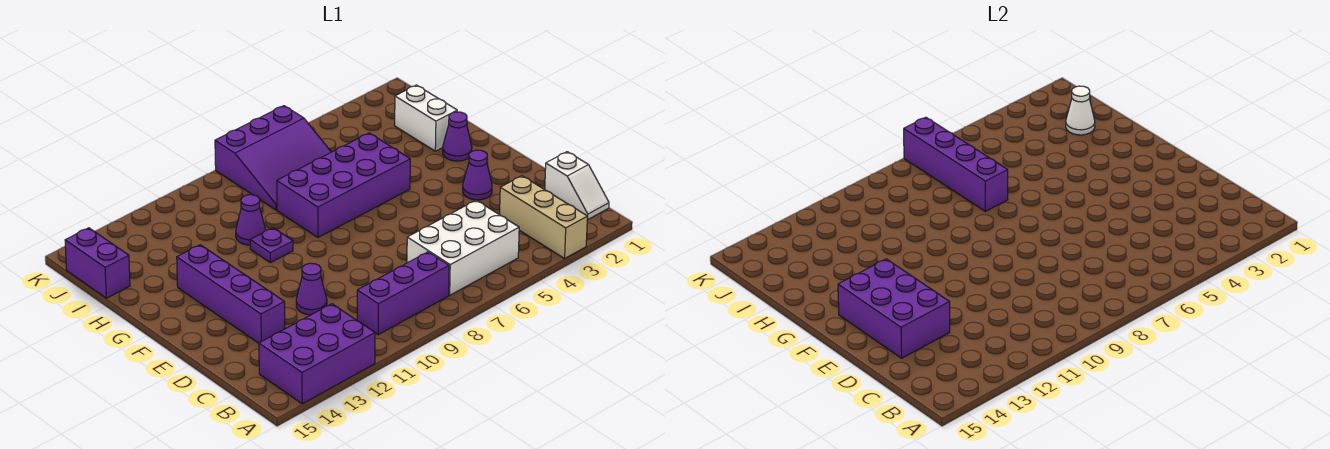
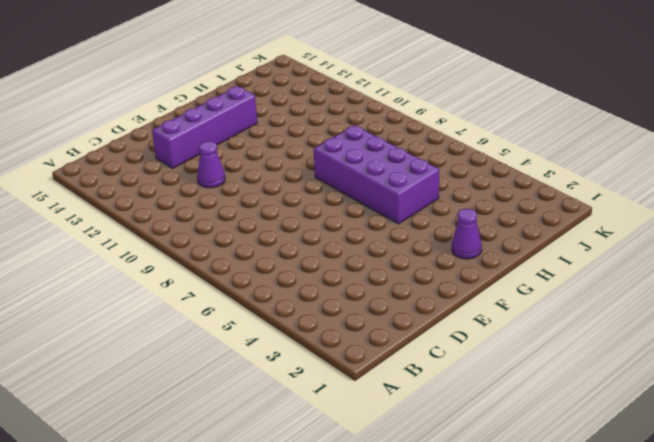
none -> tan 1x3 brick [500,176,588,258]
none -> purple 2x3 brick [259,304,375,404]
none -> white 1x2 slope [545,152,609,220]

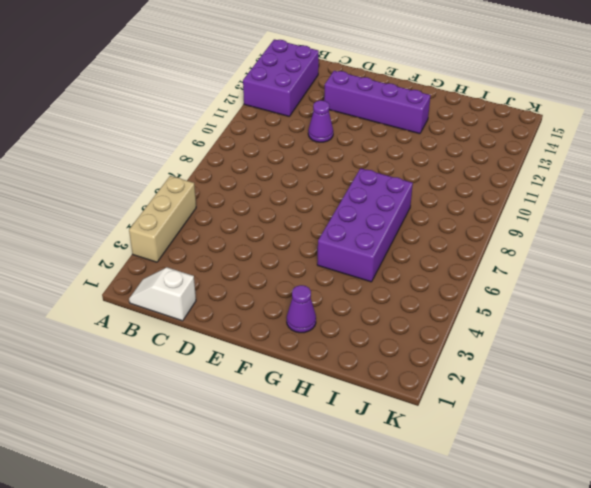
tan 1x3 brick [129,176,196,262] -> tan 1x3 brick turned to [500,176,588,258]
none -> white 2x3 brick [407,200,519,295]
none -> purple 1x3 brick [357,252,449,335]
none -> purple 1x1 cone [463,150,492,200]

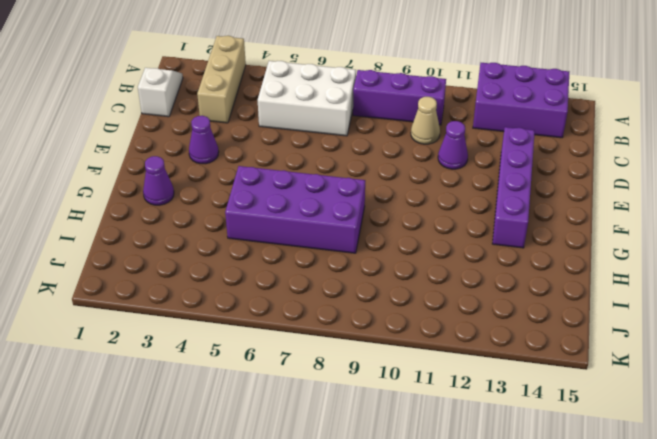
tan 1x1 cone [411,97,440,144] -> none
none -> purple 1x1 plate [250,228,293,263]
none -> white 1x2 brick [395,85,457,151]
none -> purple 1x1 cone [236,195,266,245]

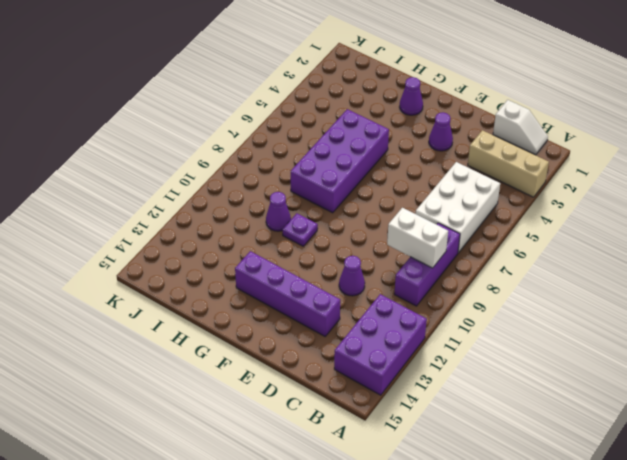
white 1x2 brick [387,208,448,268] -> white 1x2 brick moved to [395,85,457,151]
none -> purple 3x3 slope [215,106,331,210]
none -> purple 1x2 brick [65,228,130,298]
none -> purple 2x3 brick [838,259,950,358]

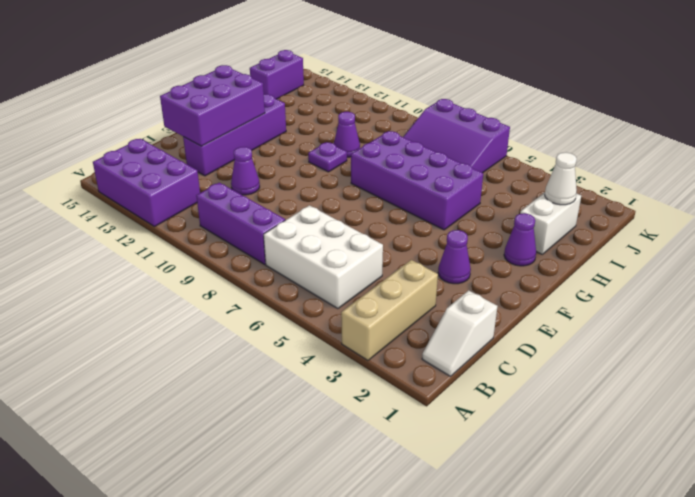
none -> purple 1x4 brick [904,117,1008,211]

